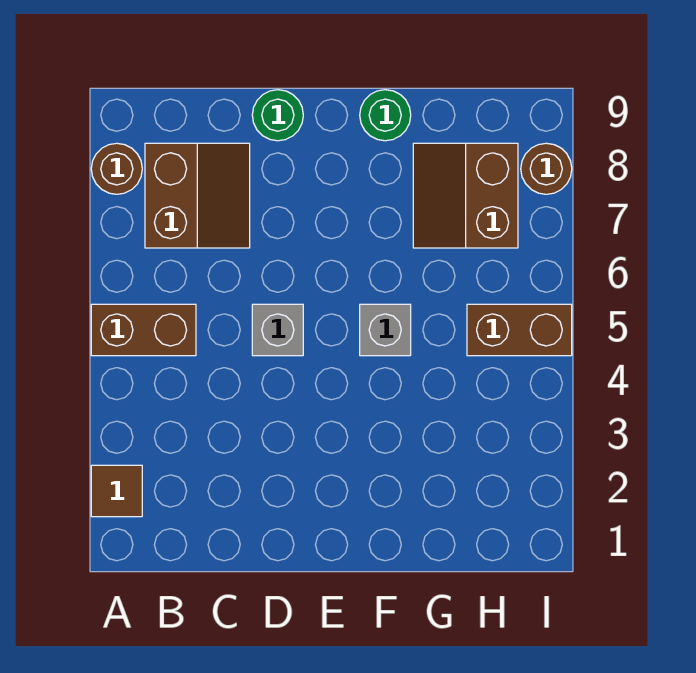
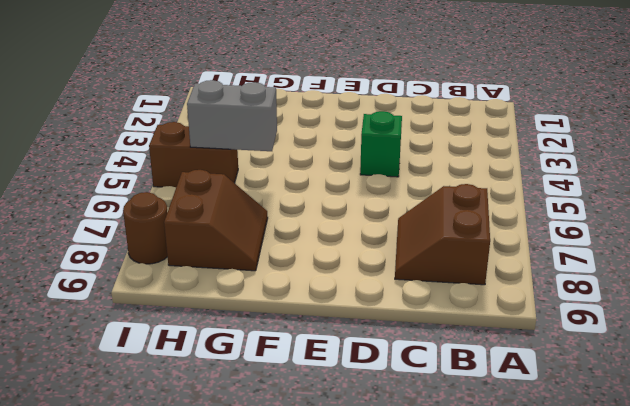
green 1x1 brick [360,111,402,177] -> none
grey 1x2 brick [187,80,277,151] -> none
none -> brown 1x1 tile [91,465,142,517]
none -> brown 1x2 brick [91,304,196,356]

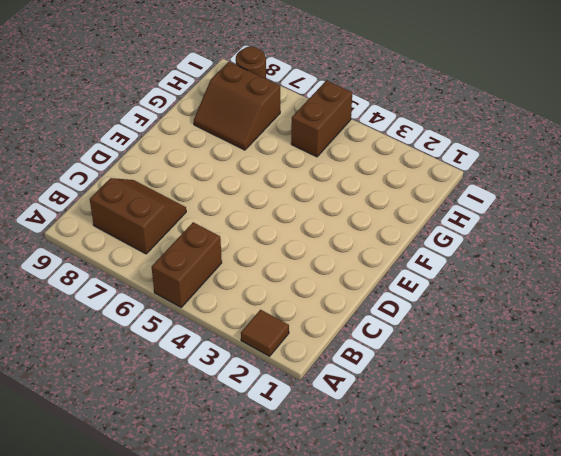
none -> brown 1x1 round brick [91,143,142,194]
none -> grey 1x1 brick [252,304,303,356]

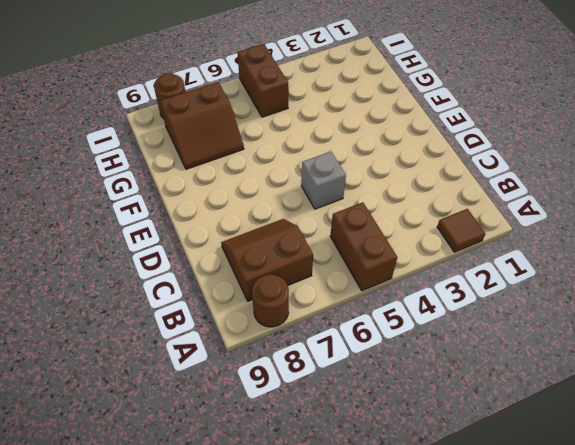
none -> green 1x1 round brick [252,90,303,141]
none -> grey 1x1 brick [360,304,411,356]

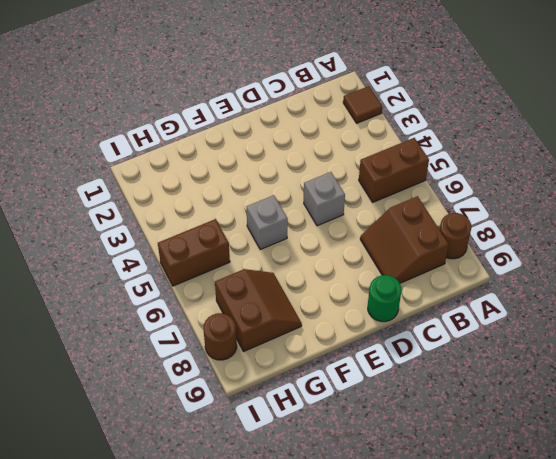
none -> green 1x1 round brick [360,90,411,141]

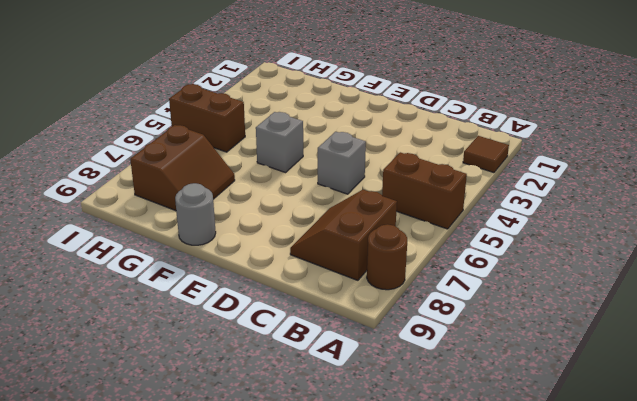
grey 1x1 round brick [175,183,216,245] -> green 1x1 round brick [360,90,411,141]
none -> green 1x1 round brick [252,90,303,141]
none -> brown 1x1 round brick [521,143,572,194]

